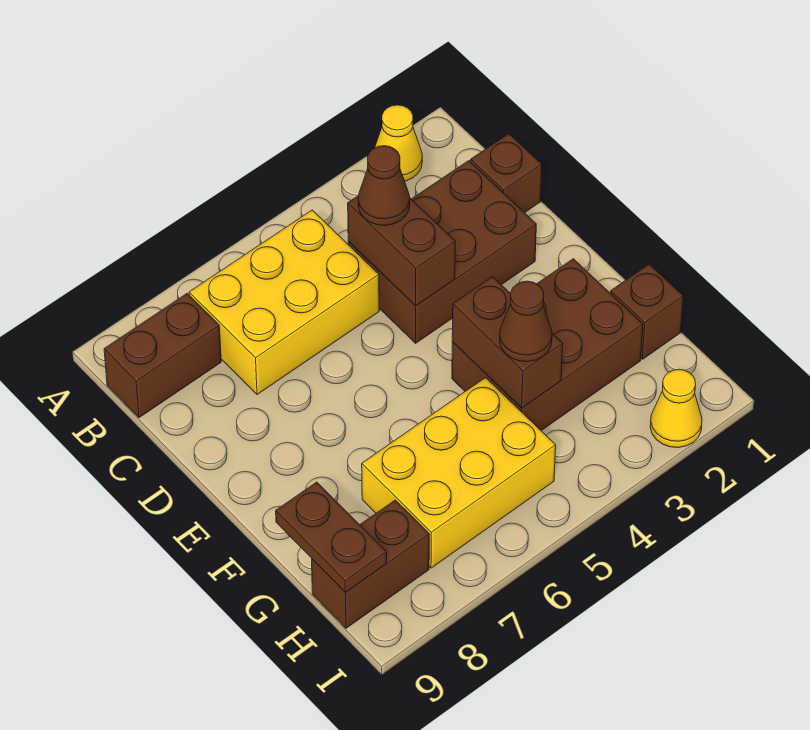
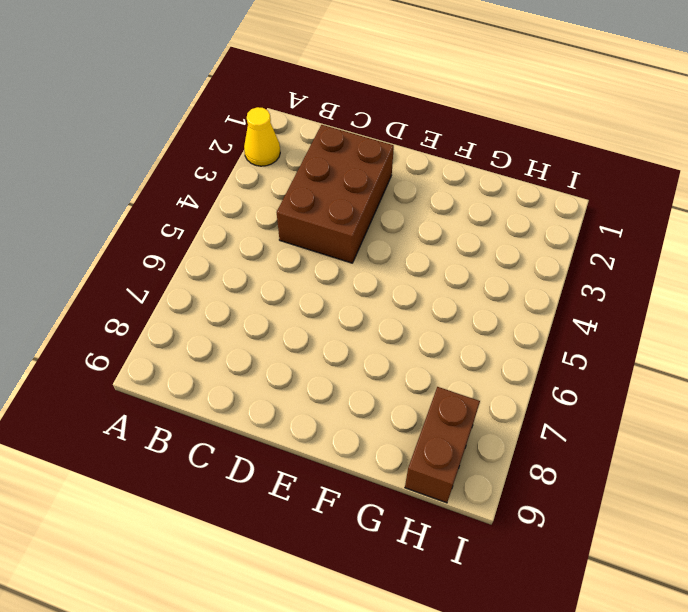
none -> yellow 2x3 brick [189,210,379,395]
none -> brown 1x2 brick [104,294,221,418]
none -> brown 1x1 brick [471,134,542,213]

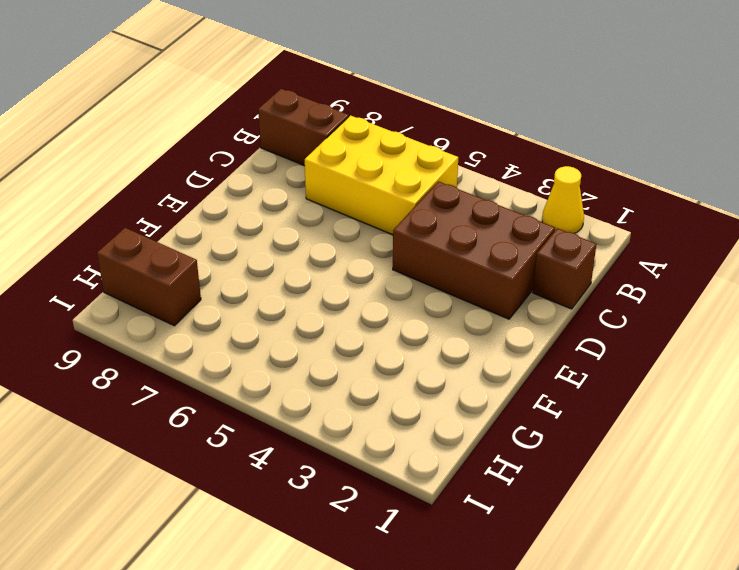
none -> brown 2x3 brick [452,259,643,431]
none -> brown 1x1 brick [611,264,683,359]
none -> yellow 2x3 brick [362,377,556,568]

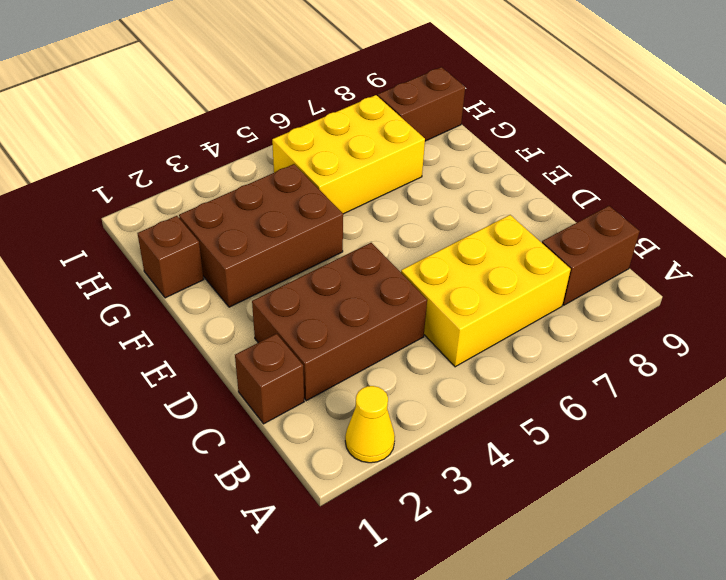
none -> yellow 1x1 cone [650,369,702,448]
none -> brown 1x2 brick [348,196,455,306]
none -> brown 1x2 brick [452,277,563,408]

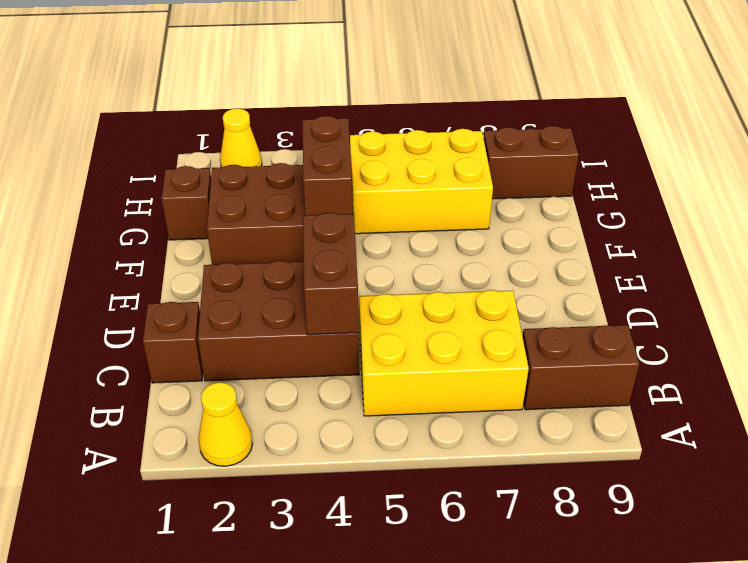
none -> brown 1x2 plate [276,482,387,593]
none -> brown 1x1 cone [358,146,410,226]
none -> brown 1x1 cone [499,281,552,362]

